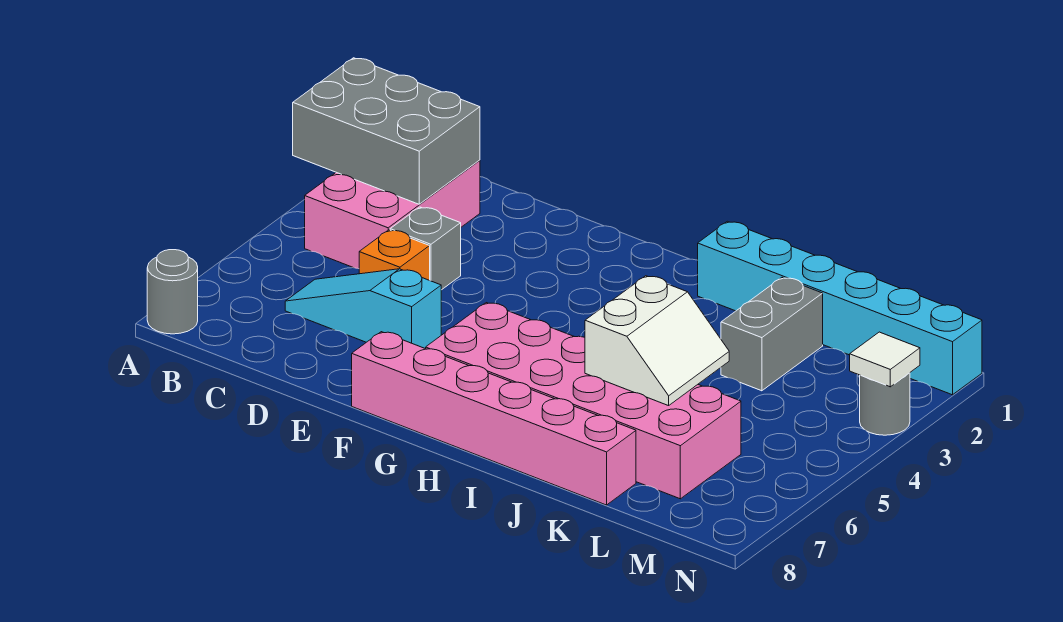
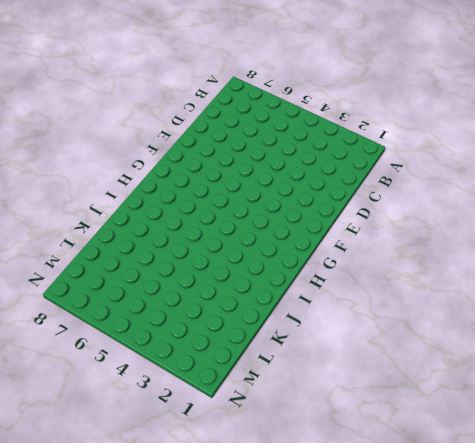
none -> grey 1x1 round brick [147,250,198,334]
none -> pink 2x3 brick [305,160,480,269]
none -> cyan 1x3 slope [285,269,441,349]

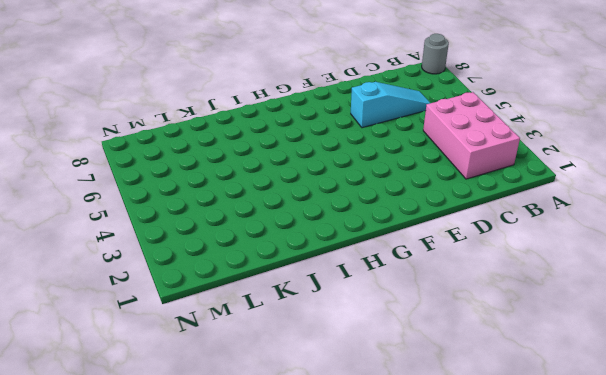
none -> grey 1x1 brick [390,207,461,290]
none -> orange 1x1 brick [359,230,430,280]
none -> pink 1x6 brick [352,332,636,505]

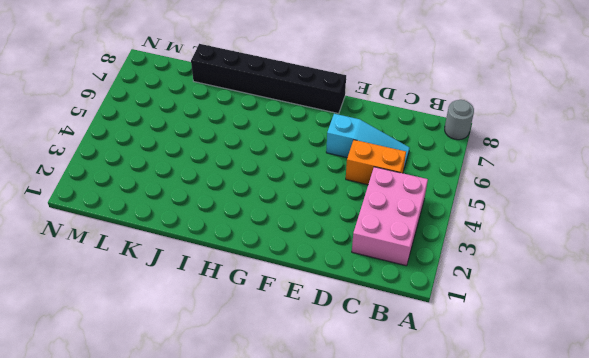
orange 1x2 brick [346,140,406,185] -> orange 1x1 brick [359,230,430,280]
black 1x6 brick [191,44,346,114] -> pink 1x6 brick [352,332,636,505]
none -> grey 1x1 brick [390,207,461,290]
none -> pink 2x6 brick [426,303,741,499]
none -> cyan 1x6 brick [698,221,982,395]

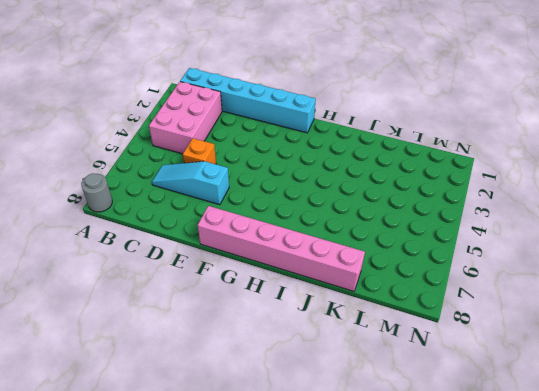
cyan 1x6 brick [180,68,316,133] -> cyan 1x6 brick moved to [698,221,982,395]
none -> grey 1x1 brick [390,207,461,290]
none -> pink 2x6 brick [426,303,741,499]
none -> grey 1x2 brick [721,278,823,391]

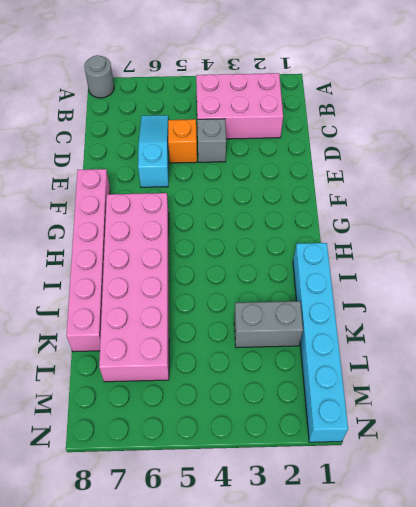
none -> grey 1x1 round brick [860,373,910,435]
none -> grey 2x3 brick [293,58,480,204]
none -> white 2x2 slope [585,276,729,406]

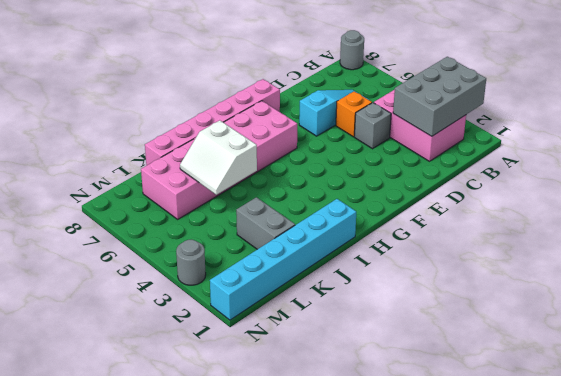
none -> white 1x1 tile [850,332,920,387]

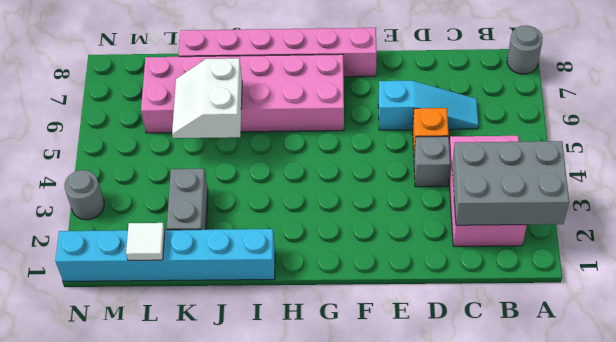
white 1x1 tile [126,223,165,260] -> white 1x1 tile moved to [850,332,920,387]

